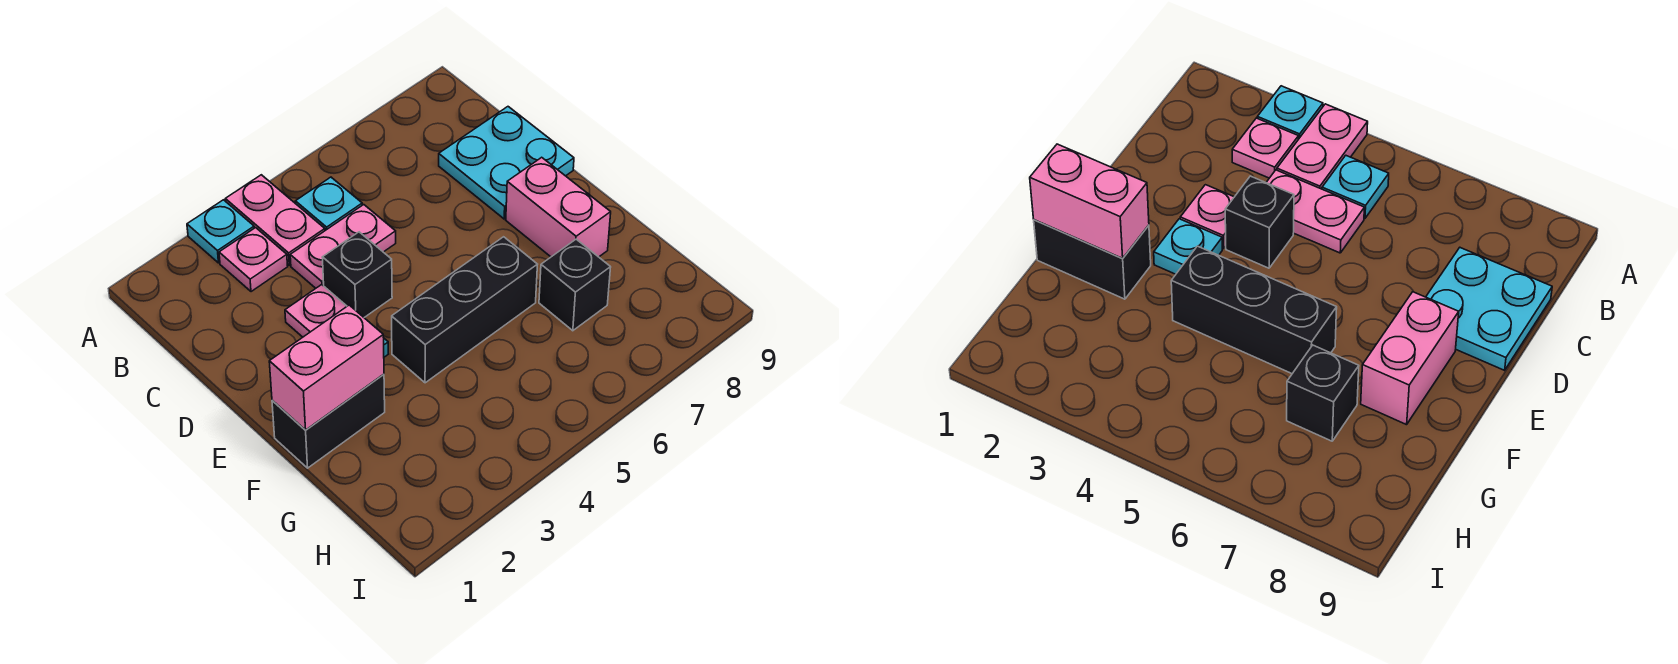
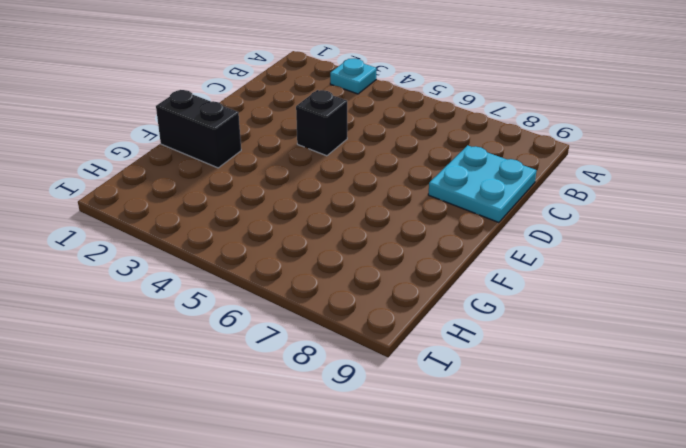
none -> pink 1x2 plate [225,175,325,265]
none -> pink 1x1 plate [219,228,288,292]
none -> cyan 1x1 plate [295,177,362,230]

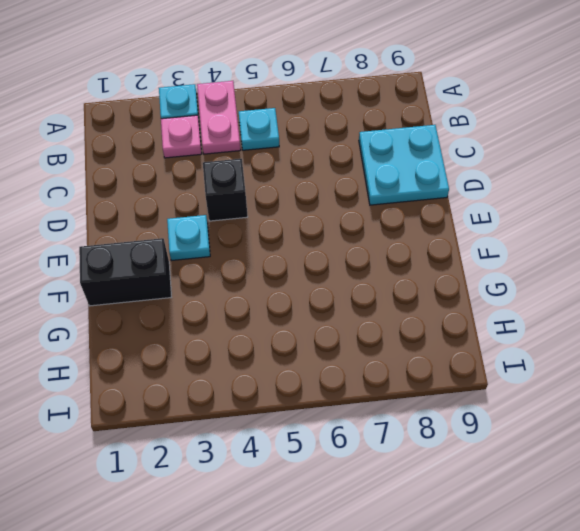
none -> pink 1x2 plate [290,205,396,288]
none -> pink 1x1 plate [285,285,347,337]
none -> pink 1x2 brick [506,157,611,257]

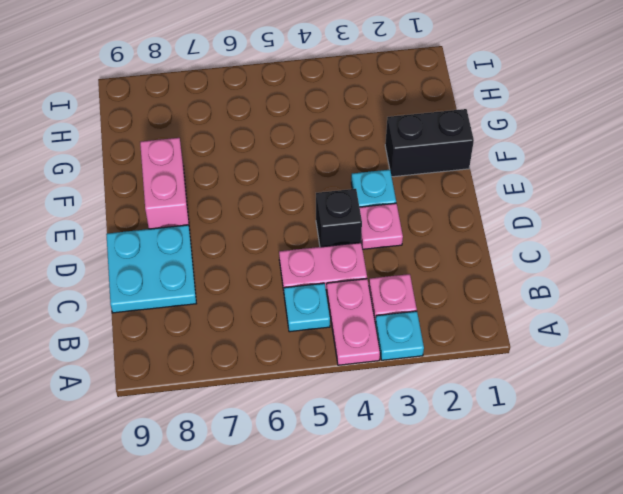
none -> black 1x3 brick [392,237,537,383]
none -> black 1x1 brick [539,239,611,331]
none -> pink 1x2 brick [269,305,384,430]

